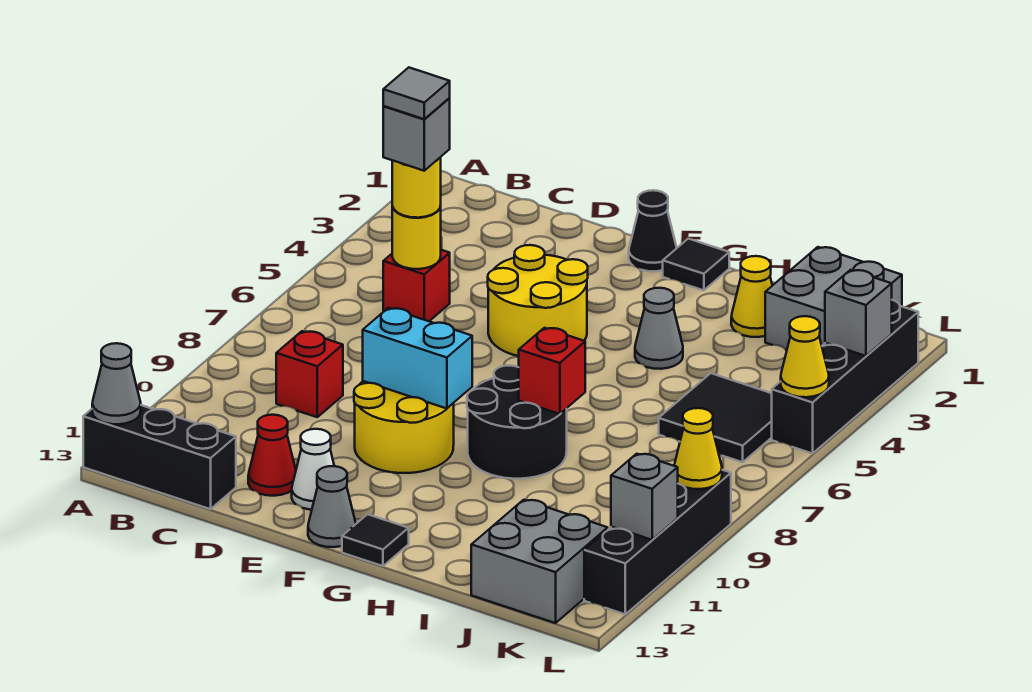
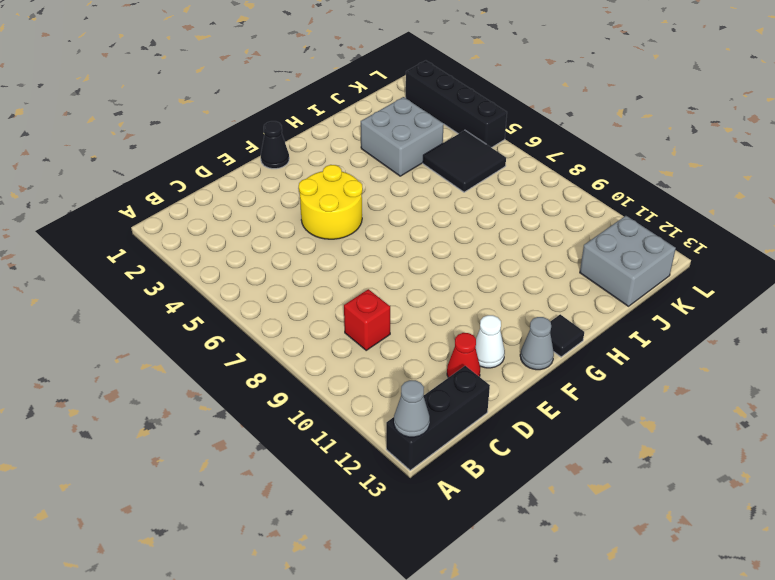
grey 2x2 brick [361,97,444,176] -> grey 2x2 brick moved to [765,247,902,350]
none -> red 1x1 brick [383,250,450,321]
none -> yellow 2x2 round brick [354,381,454,473]
none -> black 1x1 tile [663,239,729,290]
none -> black 2x2 round brick [467,365,567,479]

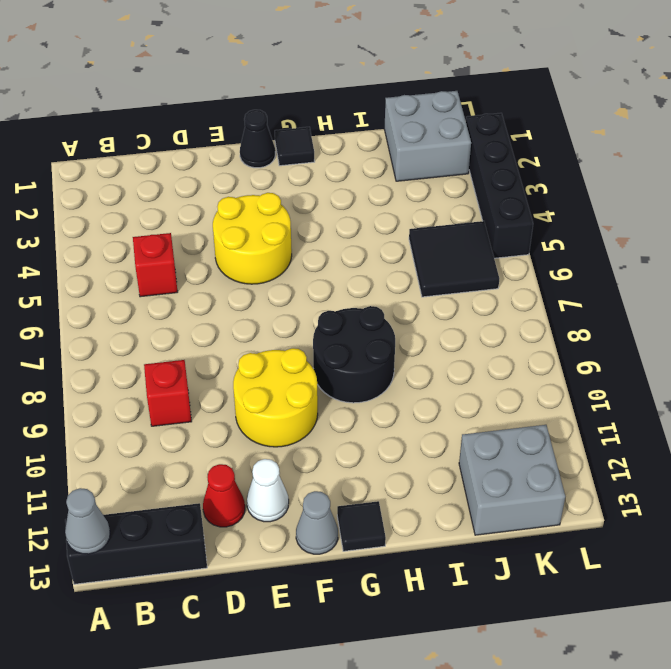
none -> grey 1x1 cone [635,288,683,369]
none -> yellow 1x1 cone [731,256,772,337]
none -> black 1x4 brick [584,470,731,614]
none -> yellow 1x1 round brick [392,206,441,269]

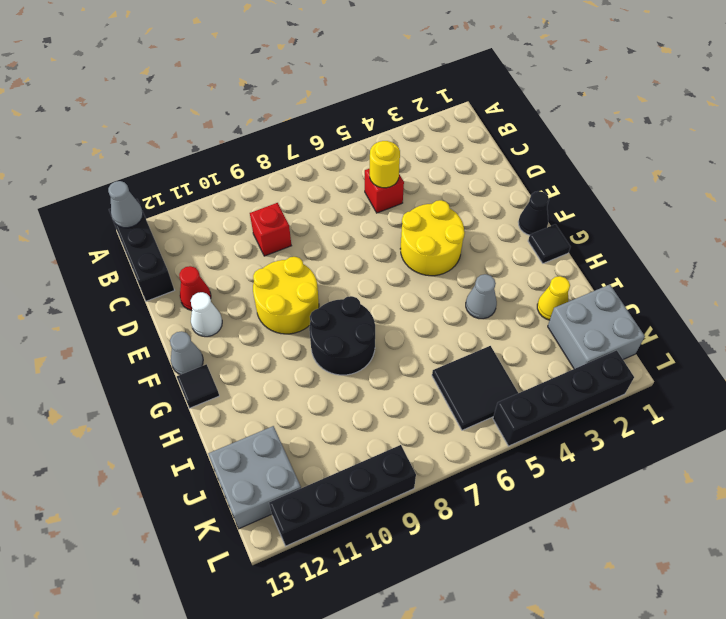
none -> cyan 1x2 brick [363,308,472,409]
none -> red 1x1 brick [519,328,585,414]
none -> grey 1x1 brick [825,270,892,356]
none -> yellow 1x1 cone [781,316,829,397]

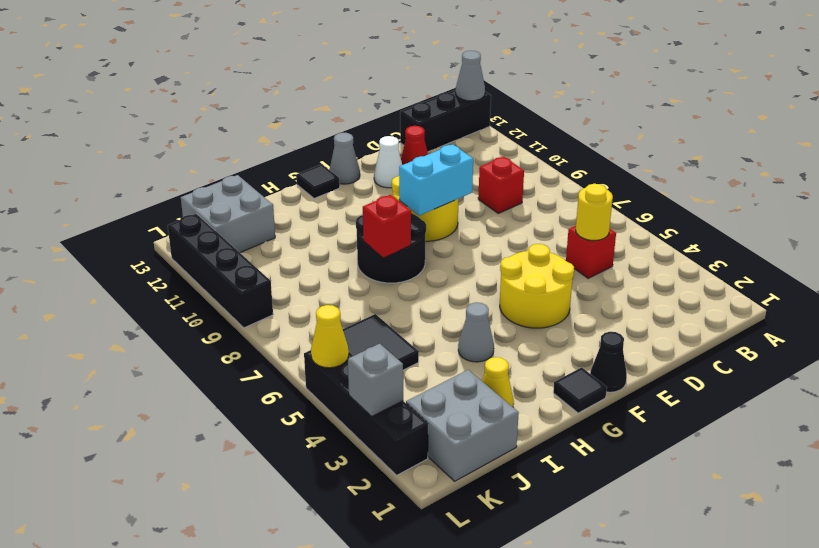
none -> yellow 1x1 cone [674,408,722,489]
none -> grey 1x1 brick [611,454,678,540]
none -> yellow 1x1 round brick [392,157,441,218]
none -> grey 1x1 brick [383,98,450,171]

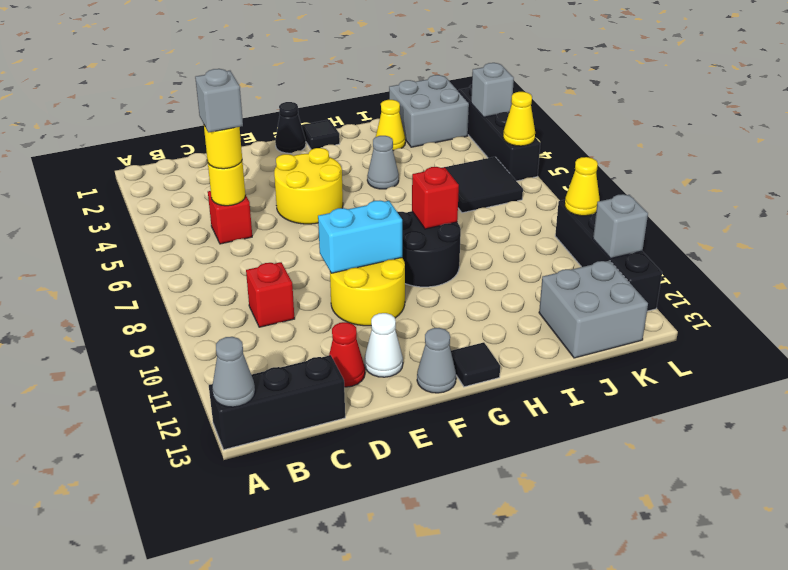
none -> grey 1x1 tile [383,67,450,119]

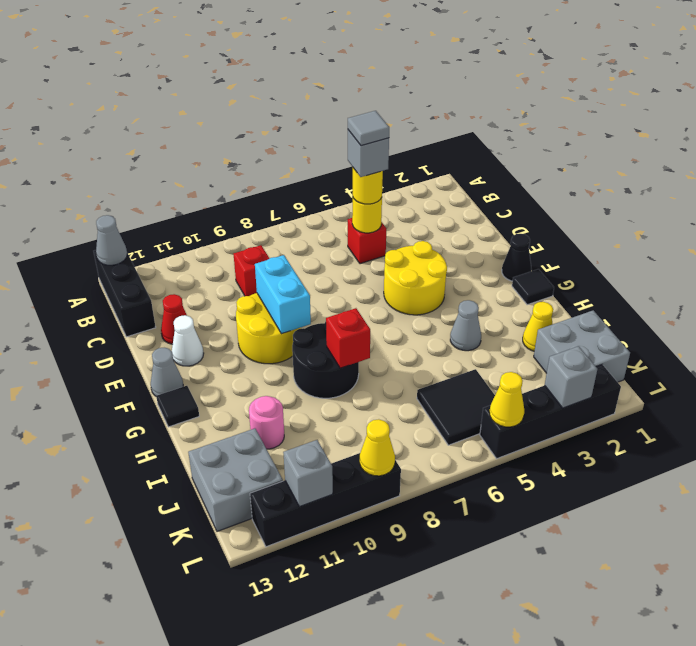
pink 1x1 round brick [249,396,284,449] -> none

